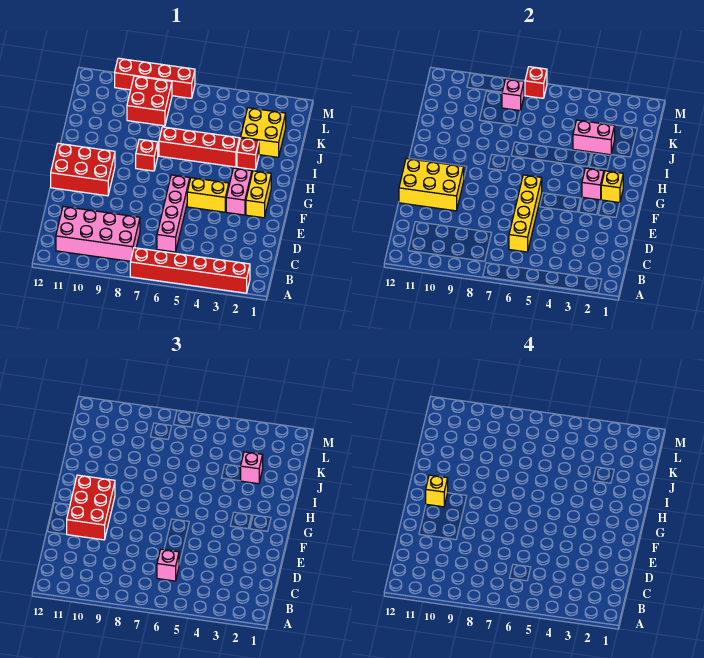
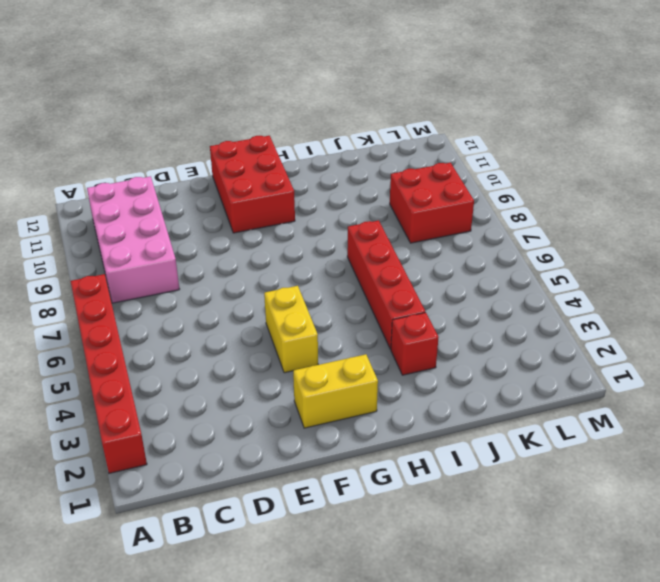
none -> pink 1x4 brick [157,175,190,252]
none -> pink 1x2 brick [226,168,252,215]
none -> red 1x1 brick [136,139,158,171]

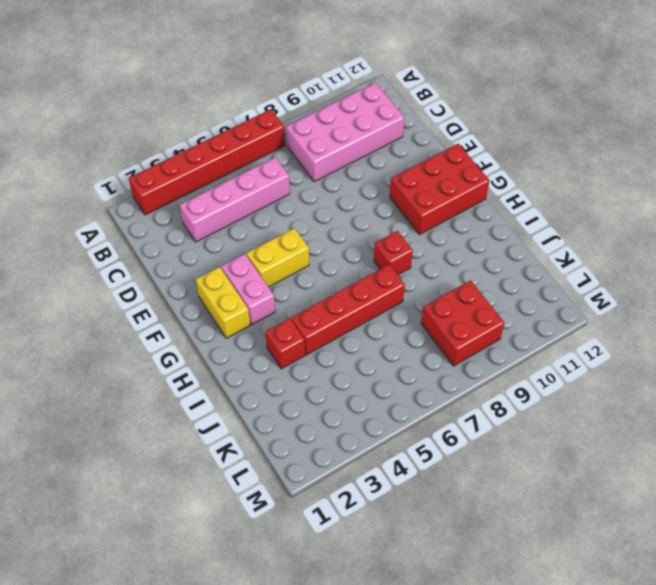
pink 1x4 brick [180,157,290,242] -> pink 1x4 brick turned to [157,175,190,252]
none -> yellow 2x2 brick [241,108,286,157]
none -> red 1x4 brick [115,58,195,98]
none -> yellow 1x4 brick [509,175,542,252]

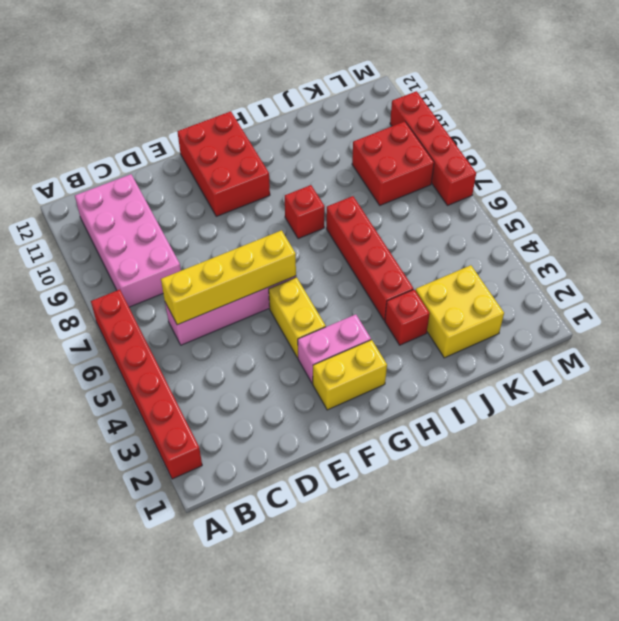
none -> yellow 2x3 brick [399,158,464,211]
none -> yellow 1x1 brick [601,171,623,203]
none -> pink 1x1 brick [582,168,604,200]

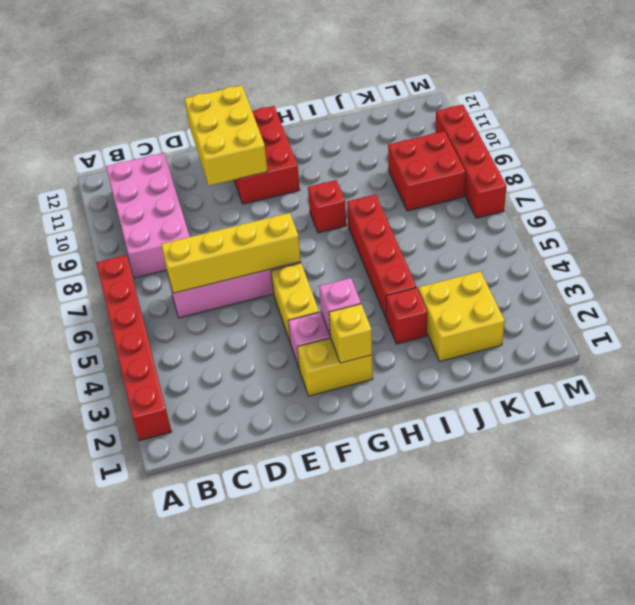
none -> pink 1x2 brick [573,120,615,155]
none -> pink 1x1 brick [502,79,524,111]
none -> red 1x1 brick [525,67,547,98]

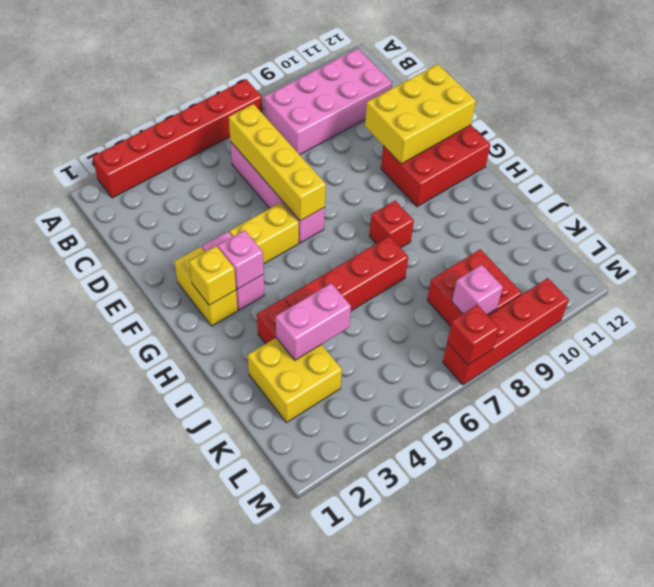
none -> pink 1x1 brick [157,549,179,581]
none -> red 2x3 brick [67,475,115,540]
none -> pink 1x1 brick [241,452,263,484]

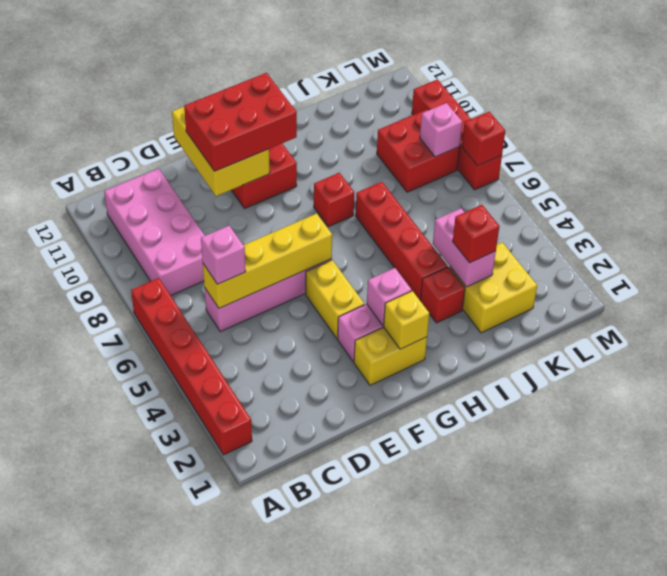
red 1x1 brick [453,205,499,263] -> pink 1x1 brick [241,452,263,484]
none -> yellow 1x1 brick [426,475,448,507]

